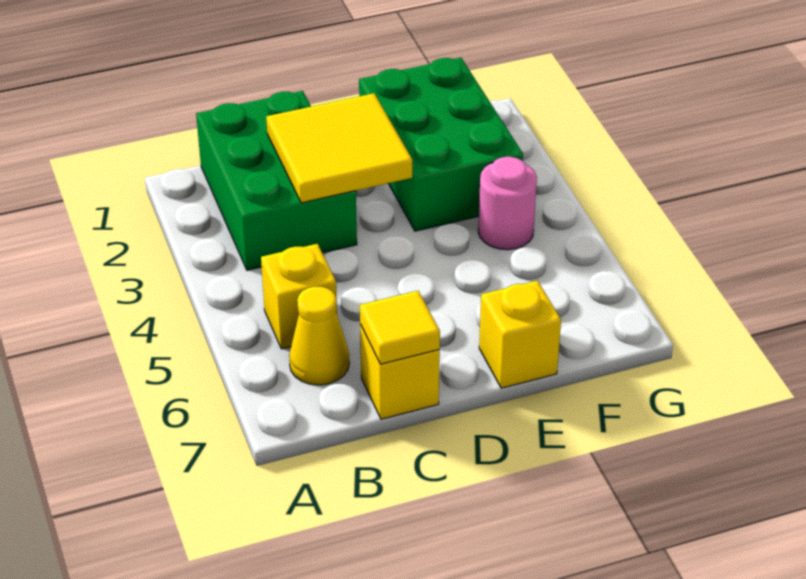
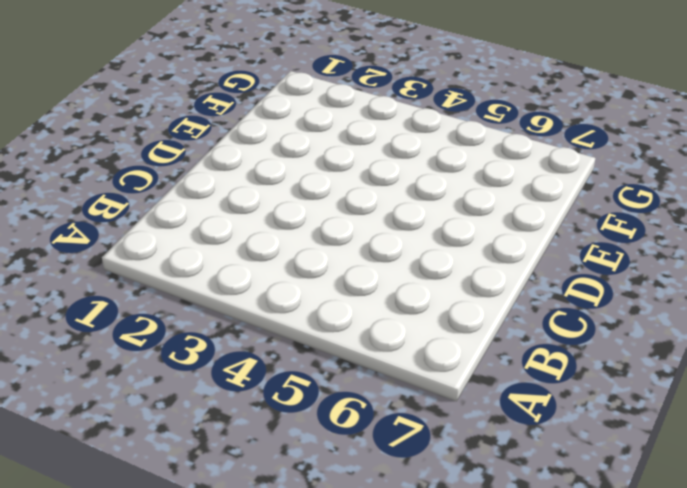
none -> green 2x3 brick [196,91,357,270]
none -> yellow 1x1 brick [261,244,337,349]

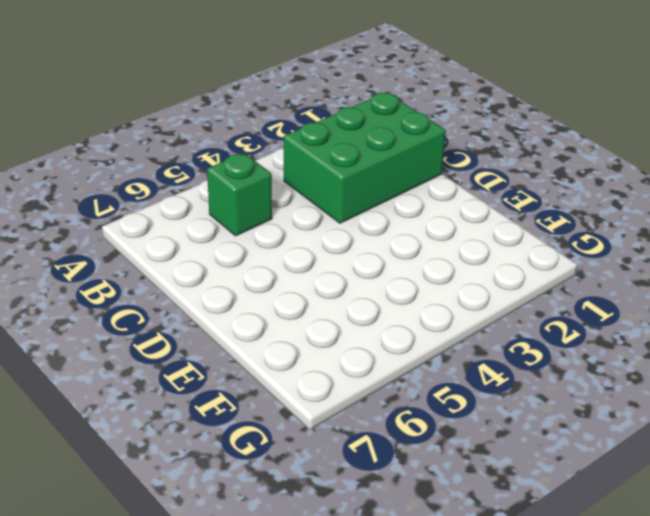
green 1x1 brick [207,153,272,236] -> yellow 1x1 brick [261,244,337,349]
none -> yellow 1x1 cone [289,287,349,385]
none -> yellow 1x1 brick [360,324,440,419]

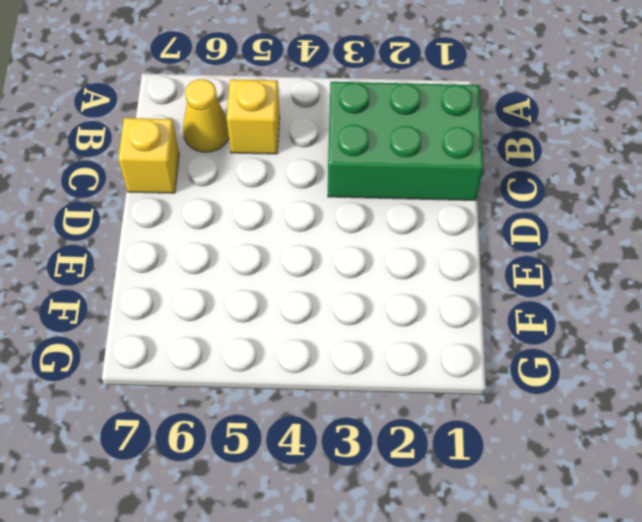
none -> green 2x3 brick [359,58,523,231]
none -> yellow 1x1 brick [479,281,561,388]

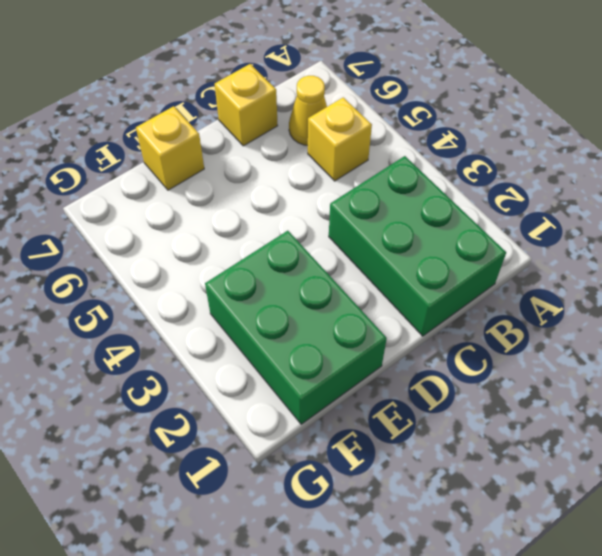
none -> pink 1x1 round brick [478,157,537,250]
none -> yellow 2x2 tile [266,93,412,203]

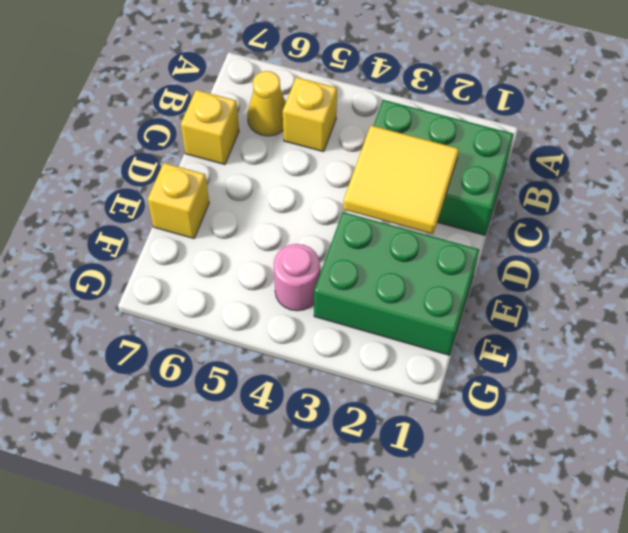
none -> yellow 1x1 tile [360,291,440,364]

